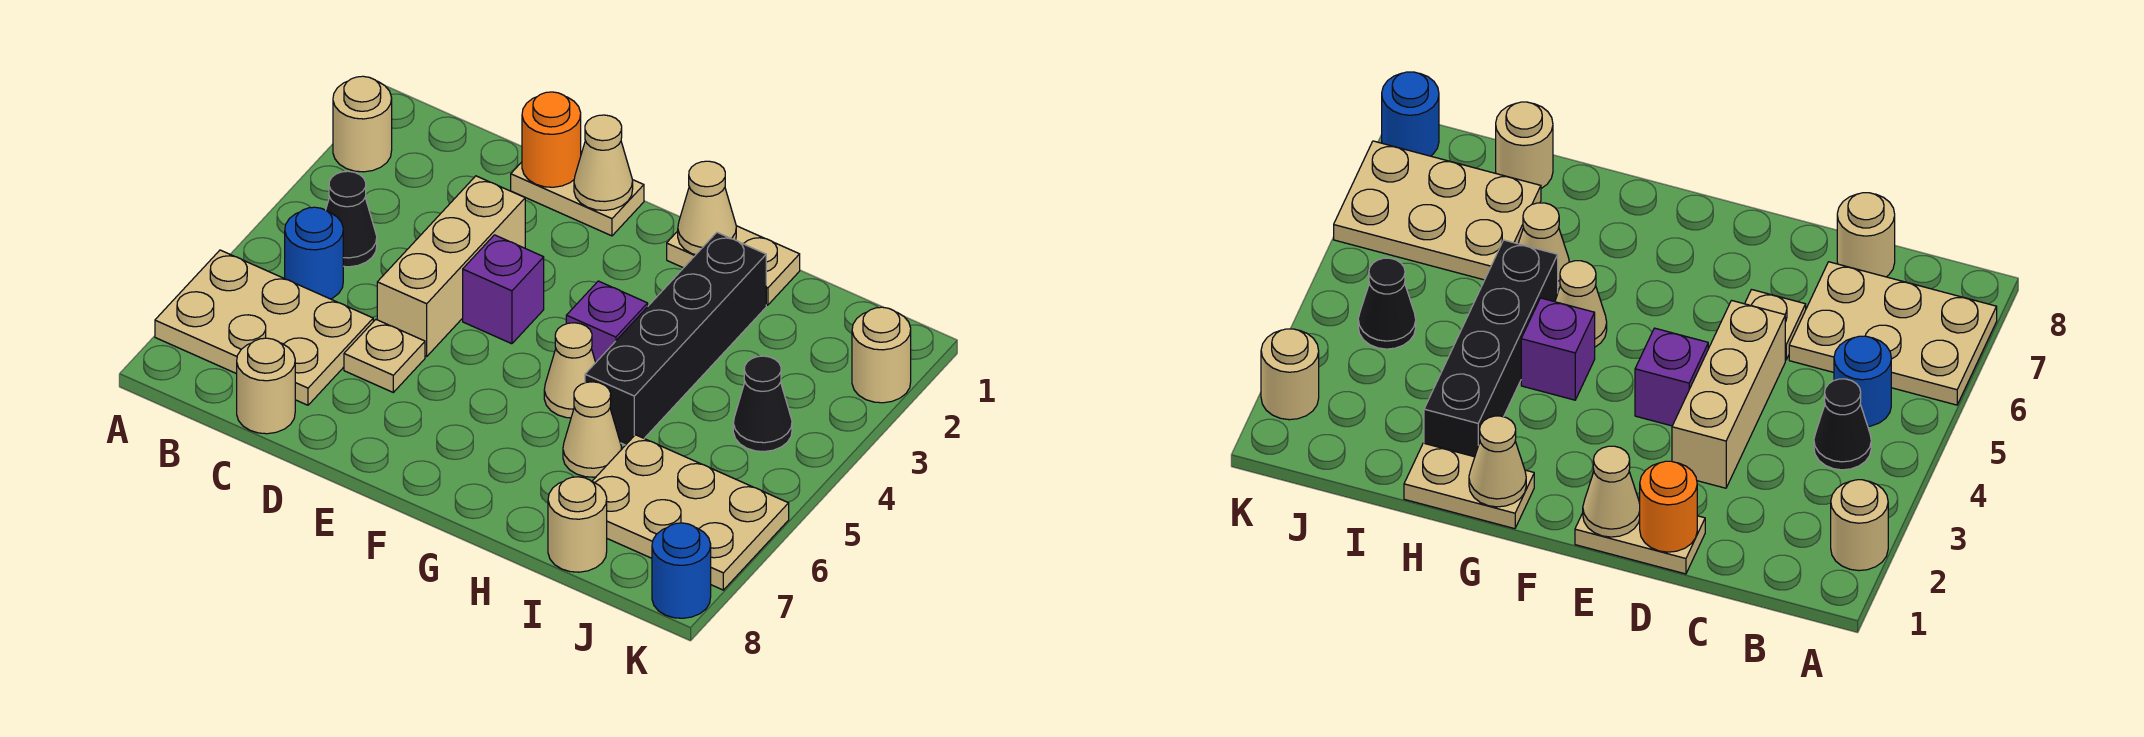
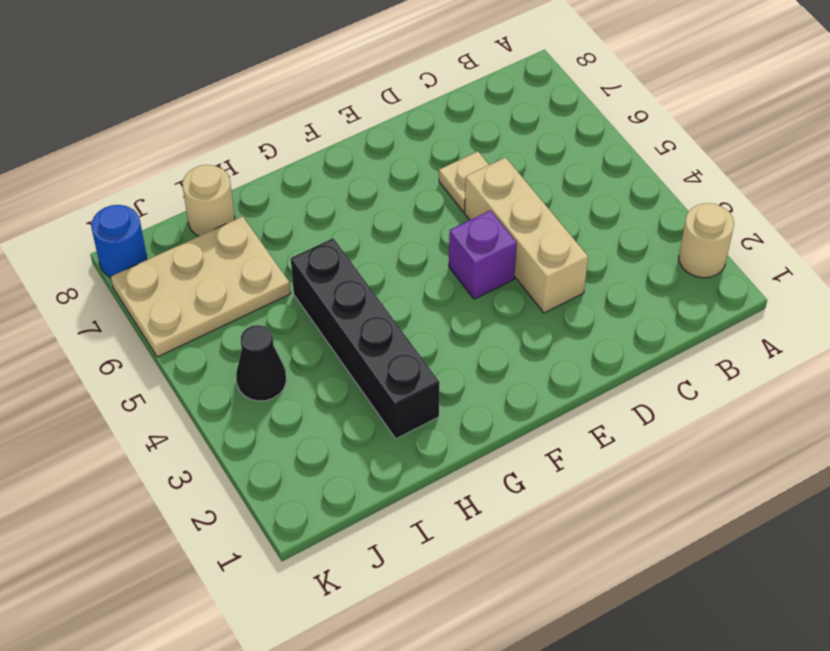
none -> tan 2x3 plate [155,250,373,405]
none -> black 1x1 cone [326,171,377,267]
none -> blue 1x1 round brick [285,207,343,299]

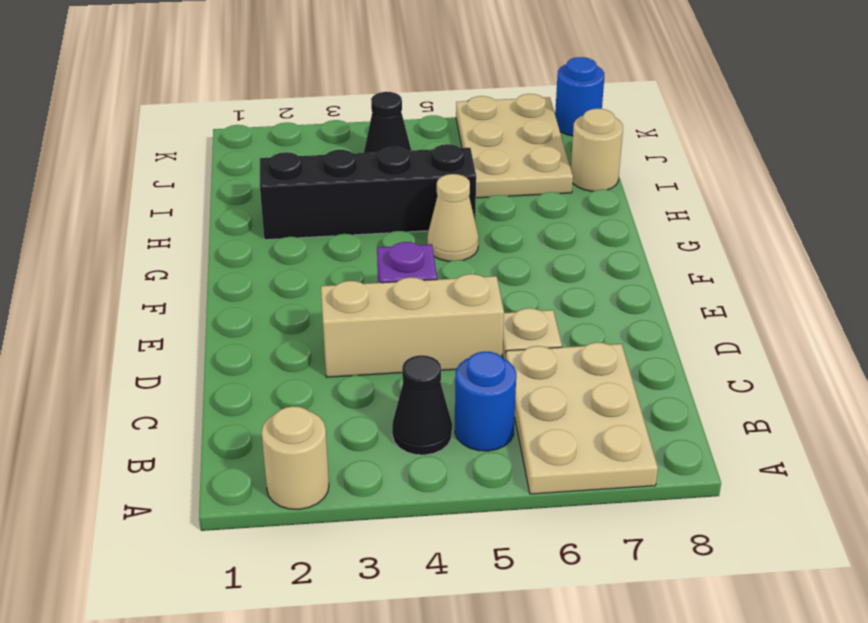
none -> tan 1x1 round brick [237,338,295,434]
none -> tan 1x2 plate [511,162,644,236]
none -> tan 1x2 plate [667,226,800,305]

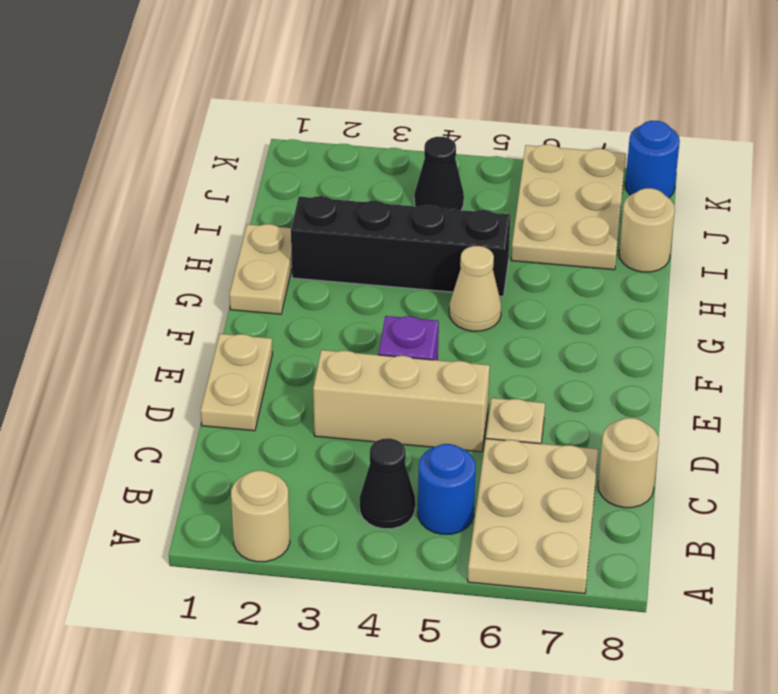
none -> purple 1x1 brick [566,281,648,362]
none -> tan 1x1 cone [563,382,622,477]
none -> tan 1x1 round brick [852,307,911,403]

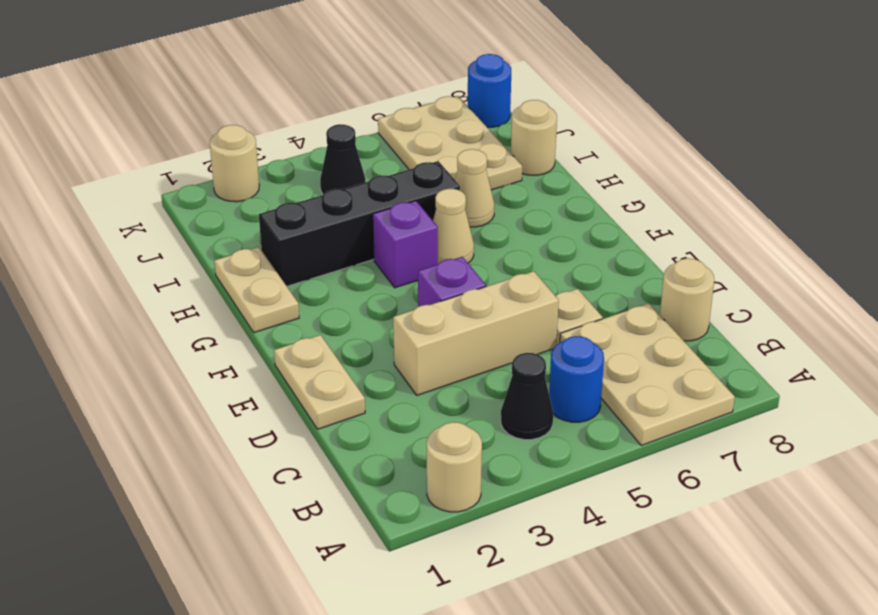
none -> orange 1x1 round brick [522,92,581,187]
none -> tan 1x1 cone [574,115,633,210]
none -> tan 1x1 cone [678,161,736,255]

